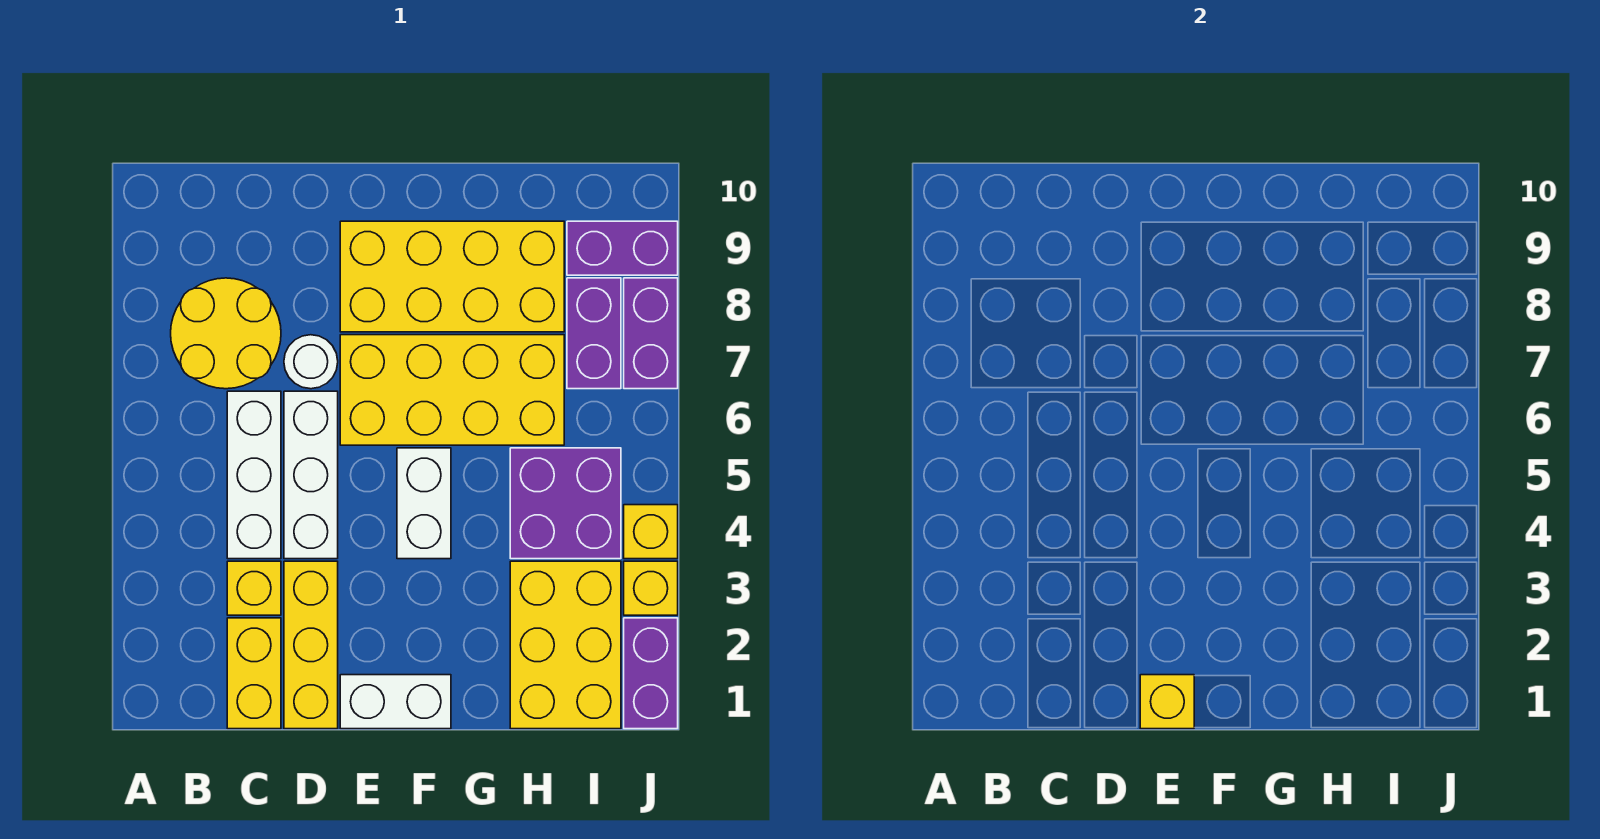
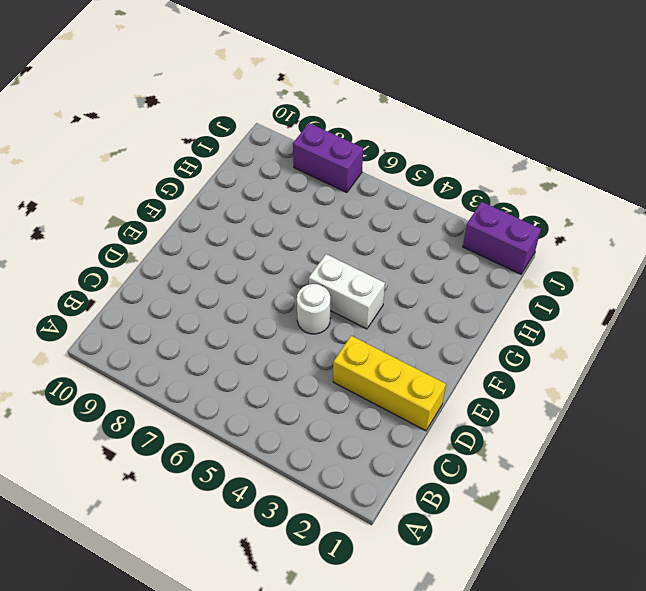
white 1x1 round brick [297,284,330,334] -> white 1x1 round brick moved to [284,335,338,389]
none -> yellow 2x2 round brick [171,278,281,389]
none -> yellow 1x2 brick [227,618,281,729]
none -> yellow 1x1 brick [227,561,281,615]

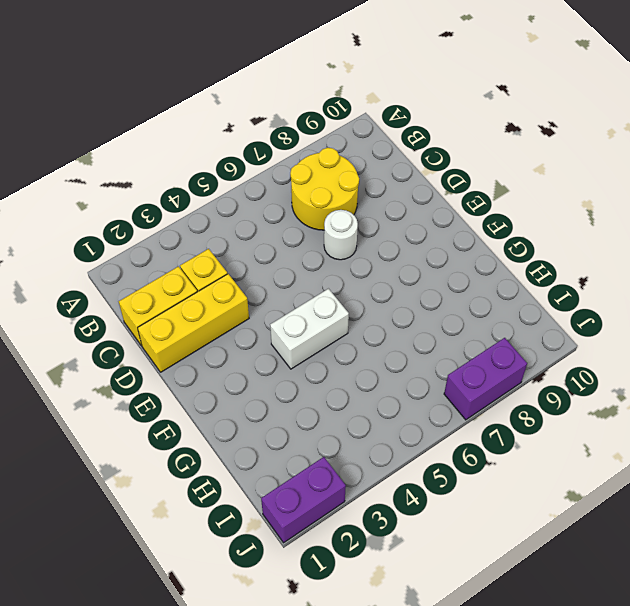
none -> white 1x3 brick [227,391,281,559]
none -> white 1x3 brick [284,391,338,559]
none -> white 1x2 brick [340,675,451,729]

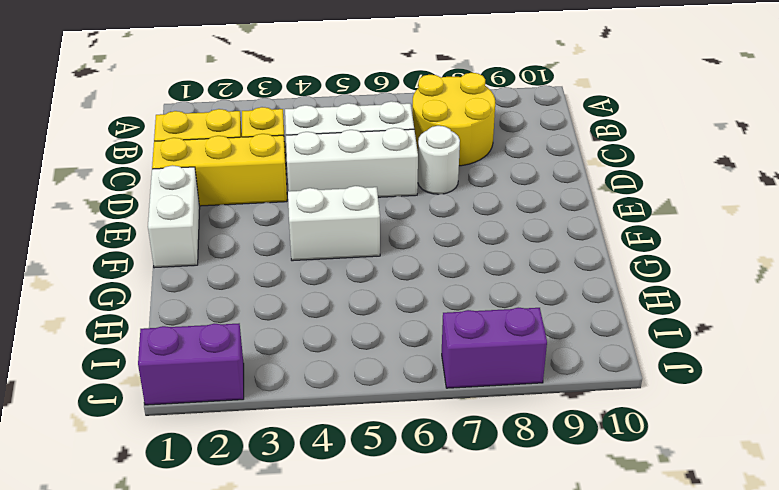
none -> yellow 2x4 brick [340,335,564,445]
none -> yellow 2x4 brick [340,221,564,332]
none -> yellow 2x3 brick [510,561,621,729]

